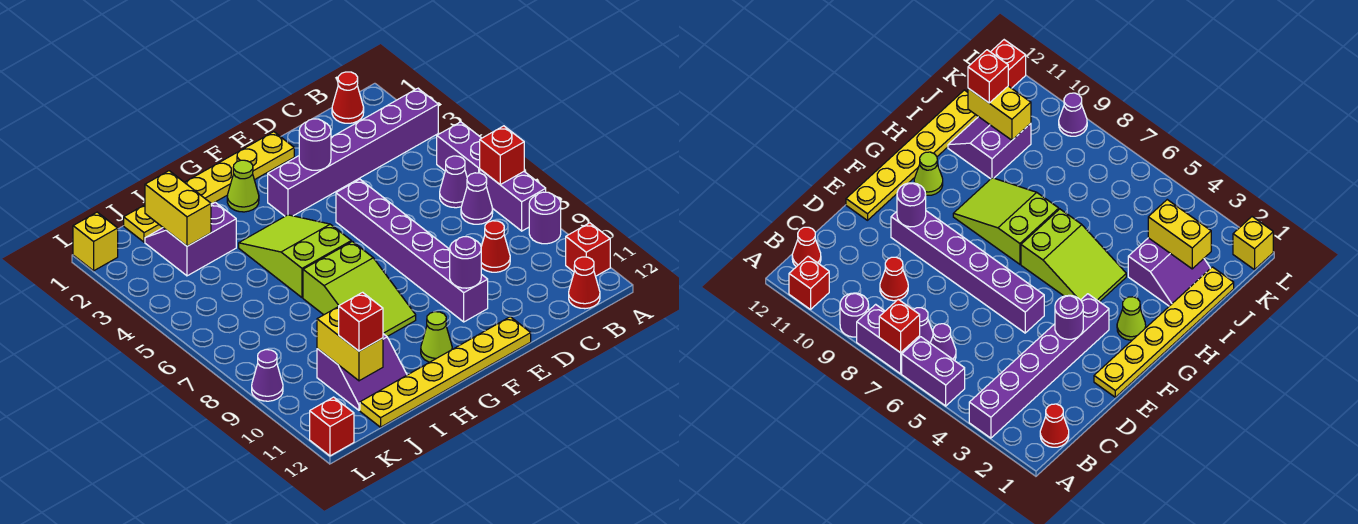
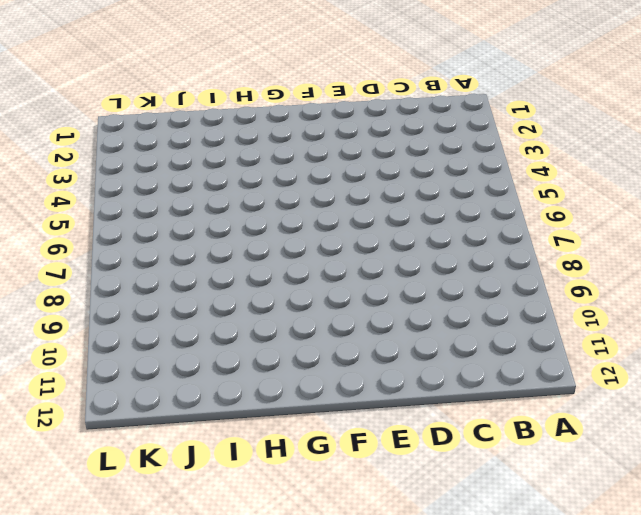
none -> purple 1x6 brick [268,88,438,216]
none -> purple 1x2 brick [437,122,481,177]
none -> purple 1x2 brick [480,169,546,231]

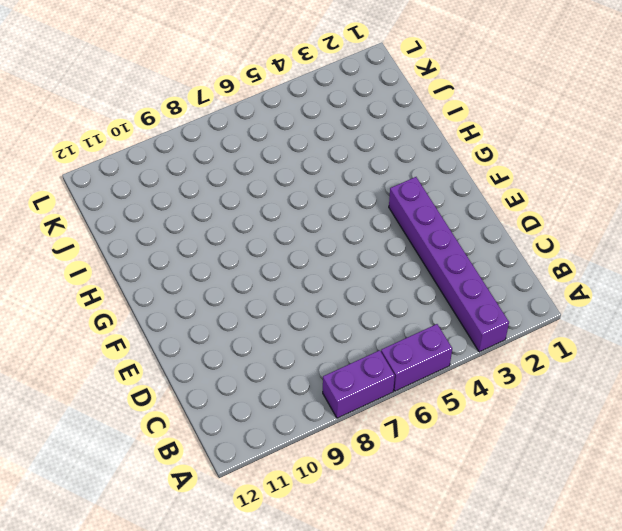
none -> purple 1x1 round brick [529,192,561,244]
none -> red 1x1 brick [566,223,610,276]
none -> red 1x1 cone [332,72,364,123]

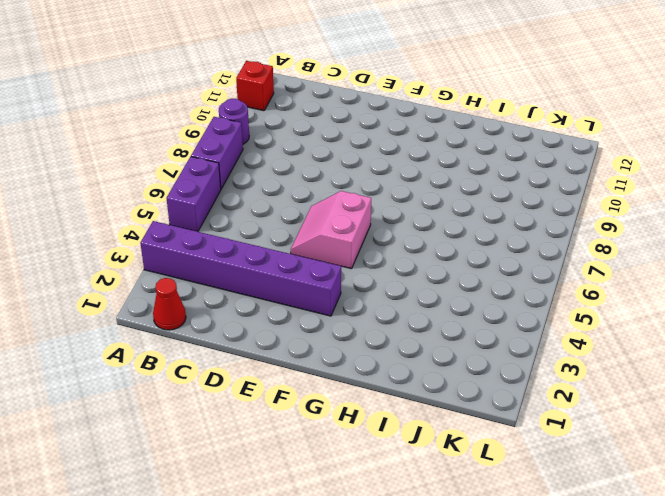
pink 2x2 slope [291,191,371,269] -> purple 1x6 brick [336,179,488,322]
none -> purple 1x1 cone [440,156,467,208]
none -> purple 1x1 cone [461,173,493,224]
none -> red 1x1 cone [569,257,600,309]

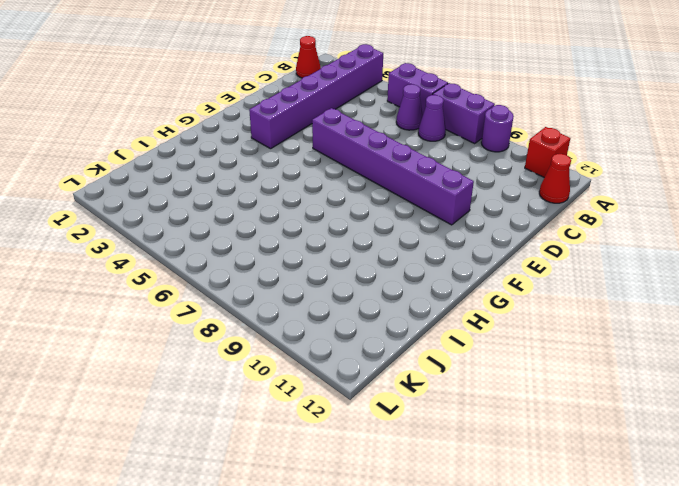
none -> red 1x1 cone [481,221,510,272]
none -> yellow 1x6 plate [124,132,294,242]
none -> yellow 1x6 plate [360,317,531,427]

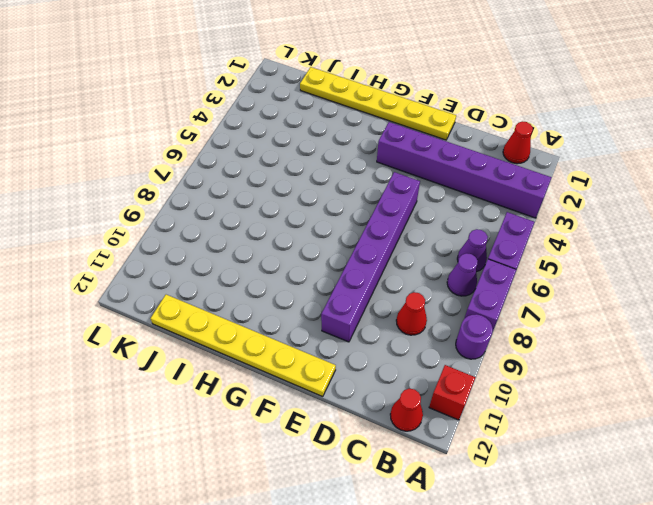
none -> lime 1x1 cone [227,160,259,212]
none -> lime 2x3 slope [239,215,351,298]
none -> lime 2x3 slope [303,241,416,336]

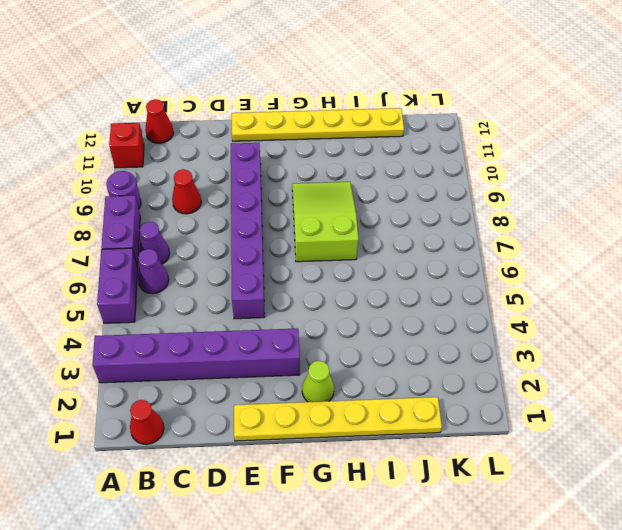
none -> lime 2x3 slope [239,215,351,298]
none -> lime 1x1 cone [421,312,452,362]
none -> purple 2x2 slope [145,202,236,276]

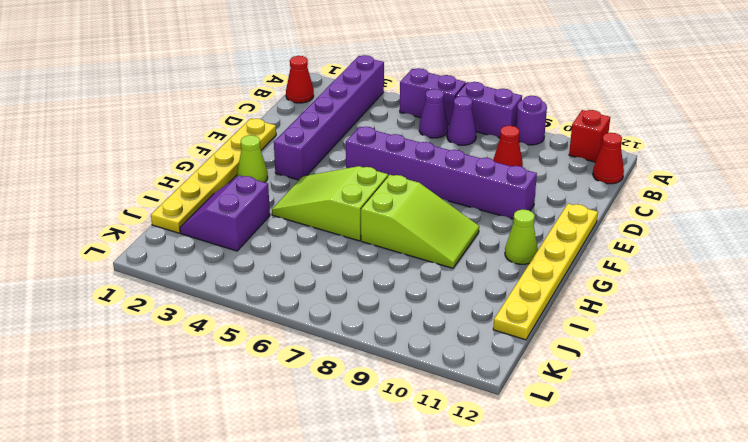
none -> purple 2x2 slope [317,334,407,410]
none -> yellow 1x1 brick [73,212,118,271]
none -> purple 1x1 cone [252,350,283,401]

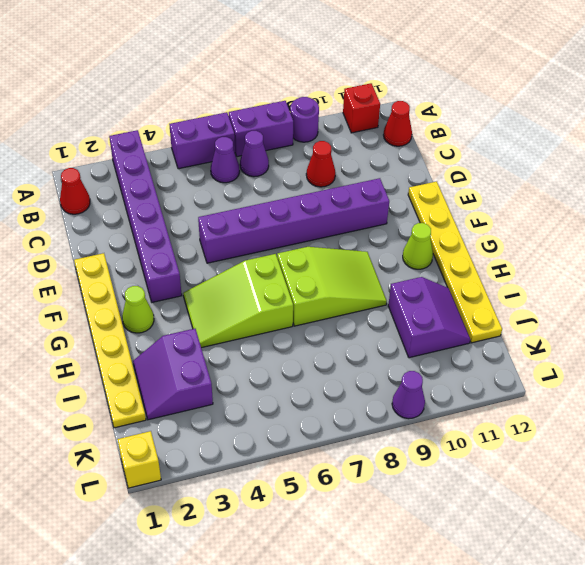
none -> red 1x1 brick [310,397,354,456]
none -> red 1x1 brick [480,126,524,184]
none -> purple 1x1 round brick [299,119,331,170]

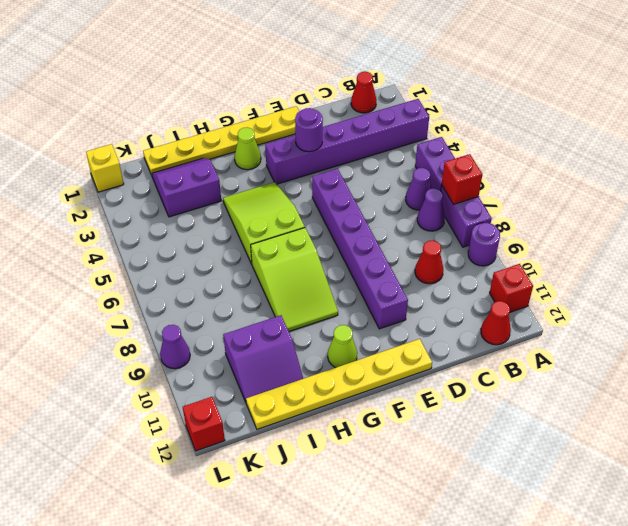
none -> purple 1x1 round brick [450,237,481,288]
none -> yellow 1x2 brick [145,171,211,246]
none -> yellow 1x2 brick [317,307,383,381]

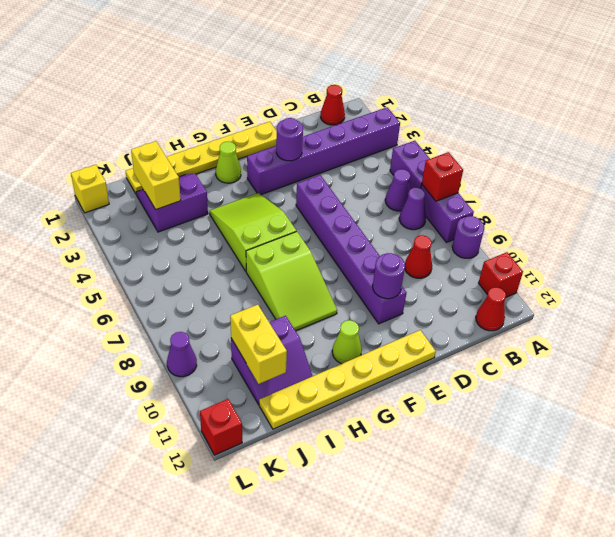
none -> red 1x1 brick [339,292,383,351]

